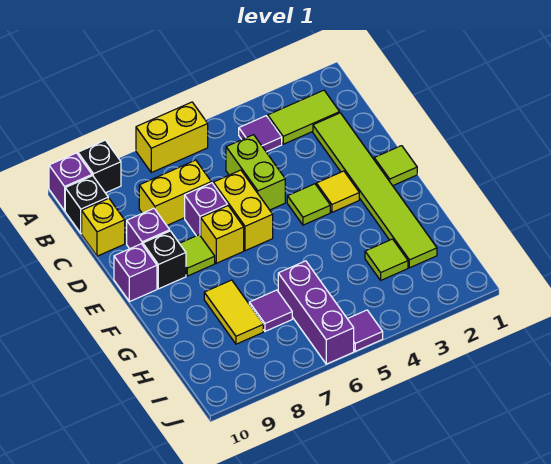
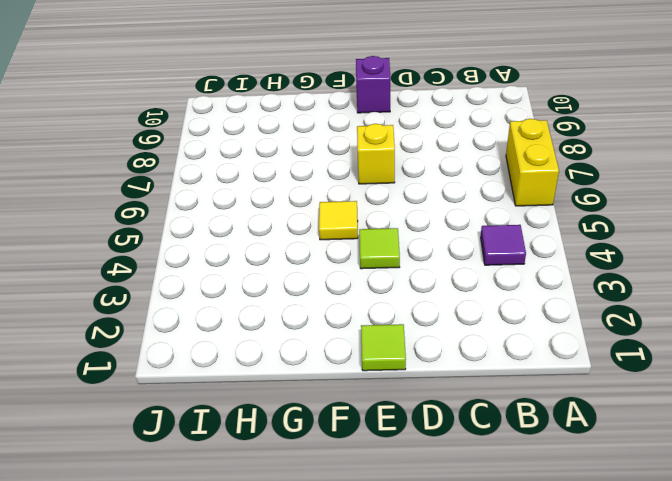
yellow 1x1 tile [319,201,358,240] -> yellow 1x1 tile moved to [316,171,359,212]
none -> black 1x1 brick [78,140,121,193]
none -> purple 1x1 brick [49,153,92,211]
none -> lime 1x2 tile [268,90,340,144]

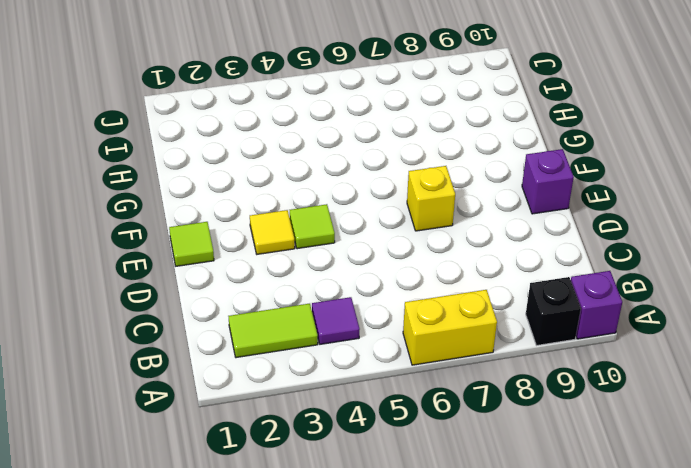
none -> black 1x1 brick [65,176,108,233]
none -> lime 1x6 tile [313,113,437,268]
none -> lime 1x2 brick [226,135,285,210]

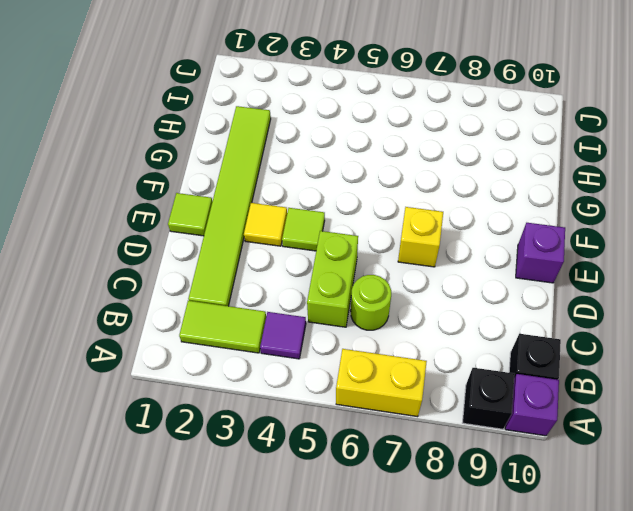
lime 1x1 round brick [351,275,391,330] -> none
none -> yellow 1x2 brick [139,160,211,225]
none -> yellow 1x1 brick [82,198,125,256]
none -> yellow 1x2 brick [213,170,273,251]

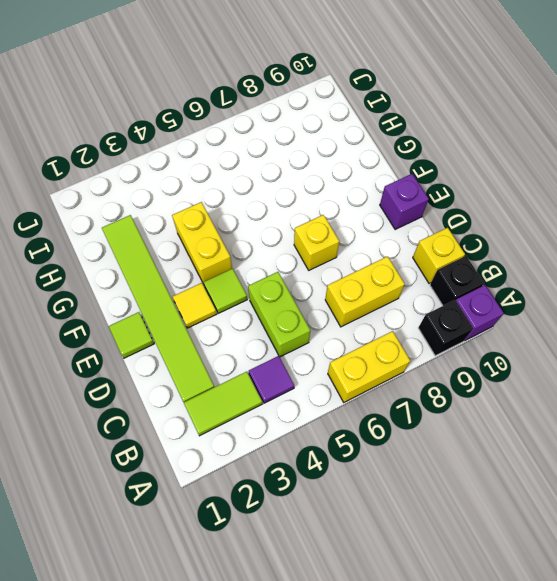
yellow 1x2 brick [172,202,232,284] -> yellow 1x2 brick moved to [213,170,273,251]
none -> purple 1x1 brick [185,183,228,236]
none -> purple 1x1 brick [127,209,170,249]
none -> lime 1x1 tile [180,235,215,276]

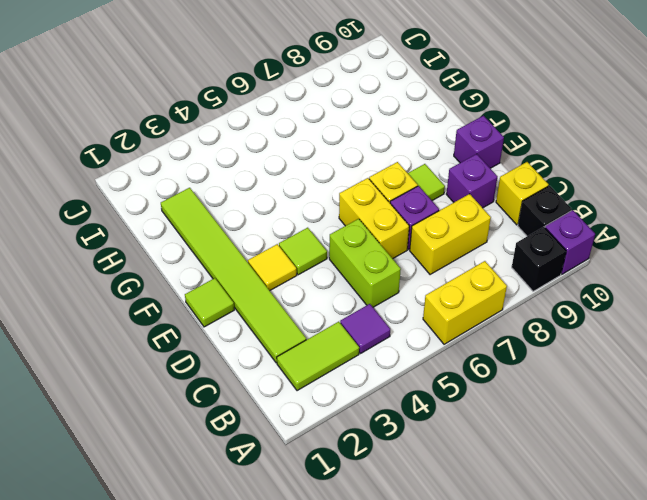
none -> black 1x1 brick [143,231,186,289]
none -> yellow 1x2 tile [204,280,263,344]
none -> lime 1x1 tile [365,239,408,280]

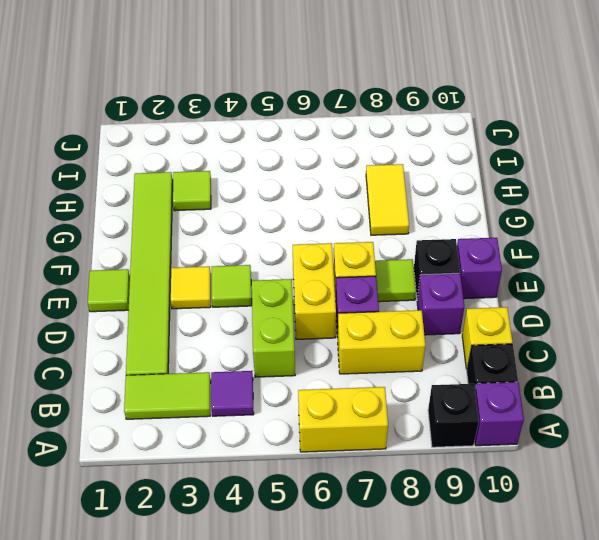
none -> purple 1x3 brick [278,261,354,364]
none -> purple 1x1 tile [249,290,292,331]
none -> purple 1x1 tile [348,310,383,351]

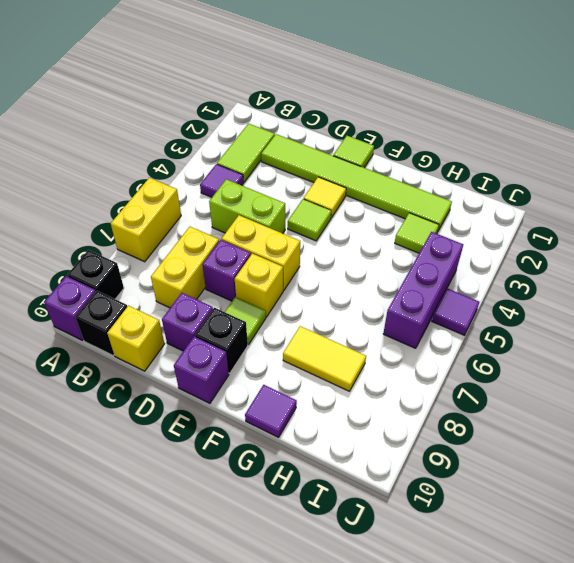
purple 1x1 tile [245,385,297,437] -> purple 1x1 tile moved to [249,290,292,331]
purple 1x3 brick [383,232,463,348] -> purple 1x3 brick turned to [278,261,354,364]

